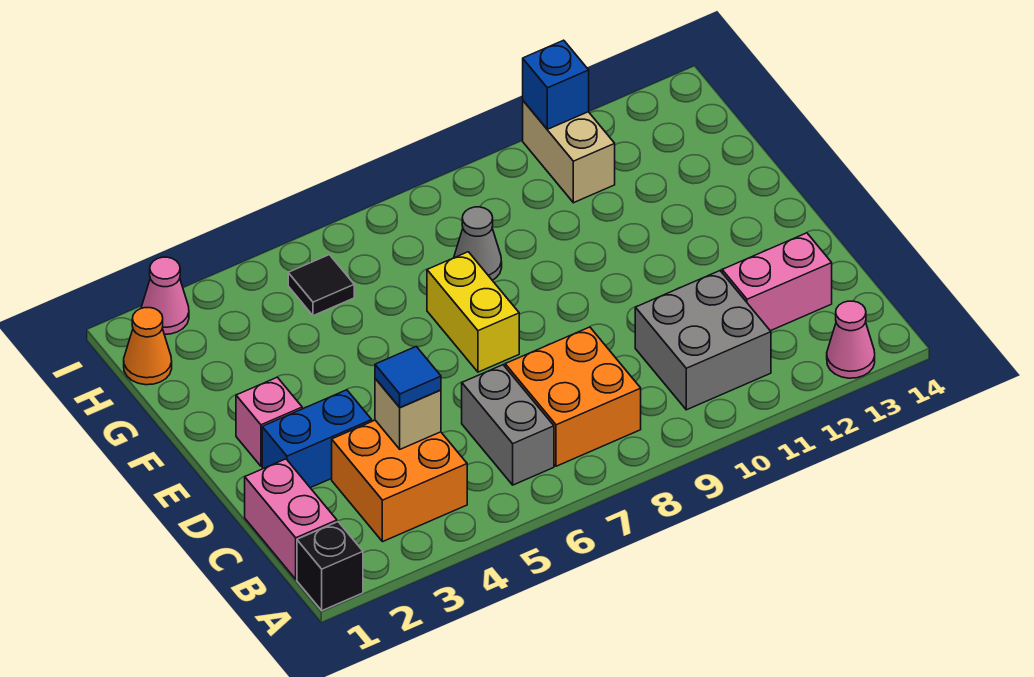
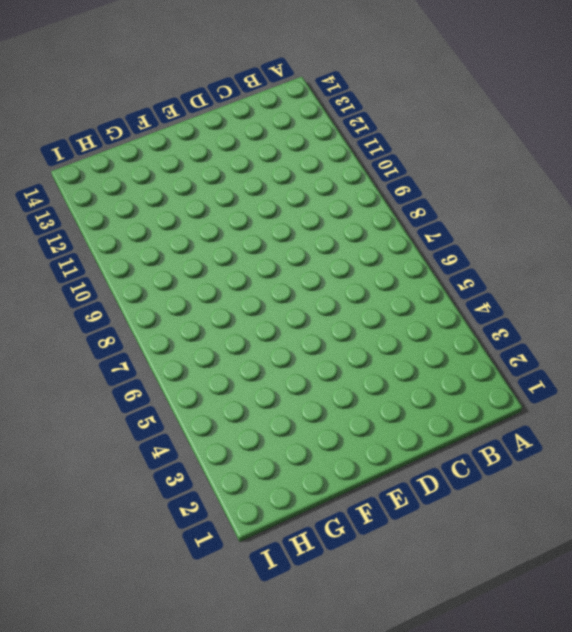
none -> black 1x1 brick [297,522,363,611]
none -> pink 1x1 cone [827,301,875,378]
none -> pink 1x2 brick [245,459,337,579]

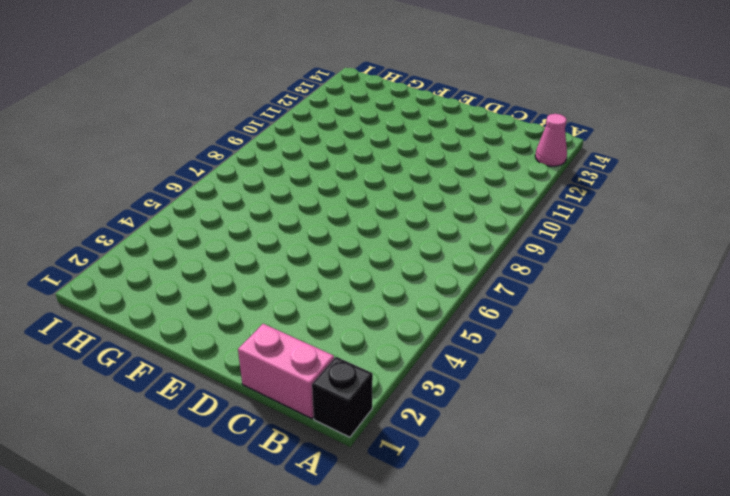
none -> orange 2x2 brick [332,420,467,542]
none -> grey 1x2 brick [462,365,554,485]
none -> orange 2x2 brick [505,327,641,466]

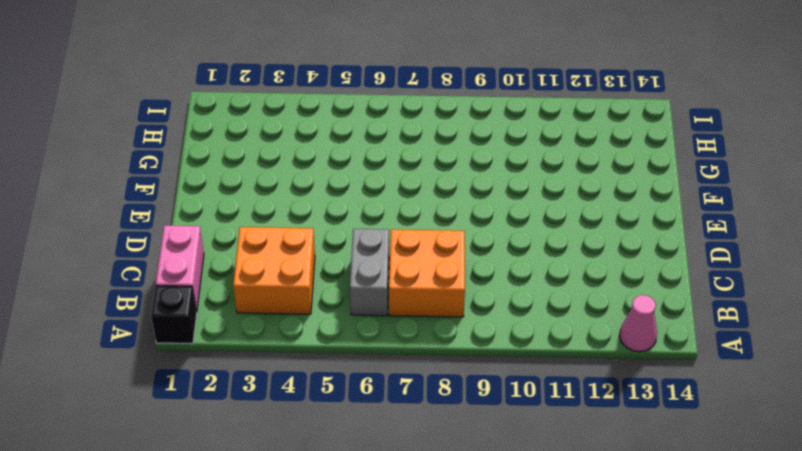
none -> grey 2x2 brick [635,271,771,410]
none -> pink 1x2 brick [722,233,832,331]
none -> blue 1x2 brick [262,390,372,488]

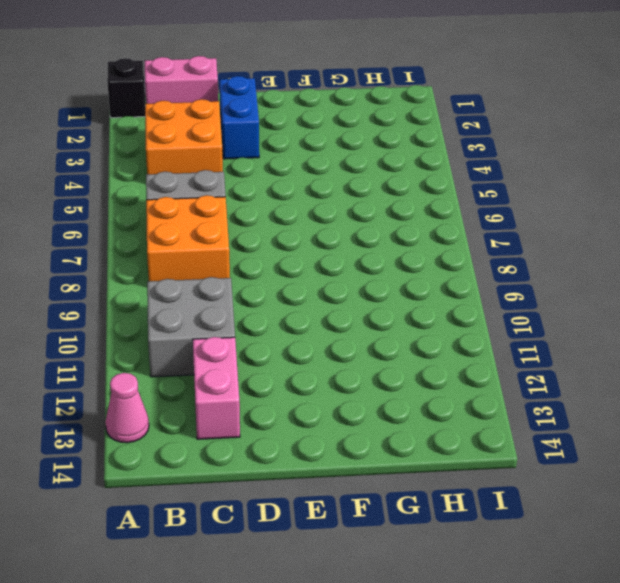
none -> pink 1x1 brick [236,377,302,466]
none -> yellow 1x2 brick [427,252,519,372]
none -> grey 1x1 cone [454,207,502,280]

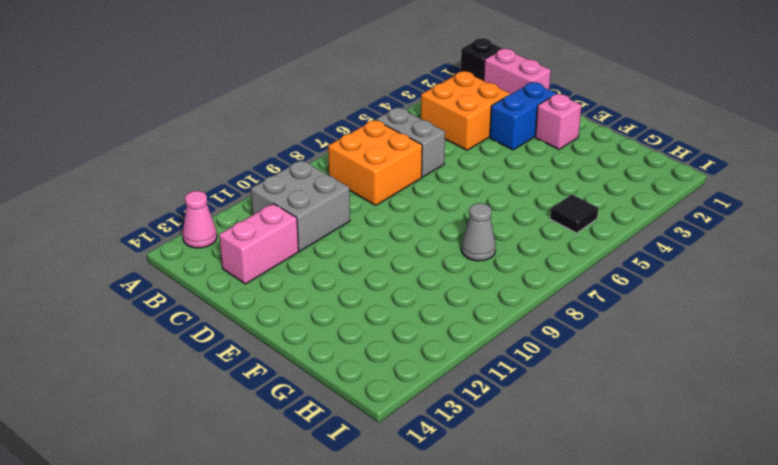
none -> yellow 1x2 brick [427,252,519,372]
none -> orange 1x1 cone [124,308,172,385]
none -> tan 1x2 brick [523,101,615,203]

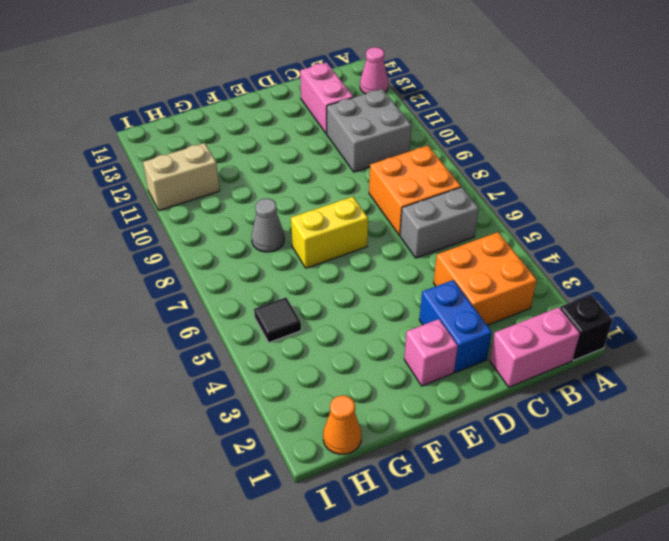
none -> pink 1x1 cone [141,257,189,334]
none -> tan 1x1 brick [375,379,441,449]
none -> blue 1x1 brick [523,40,589,129]

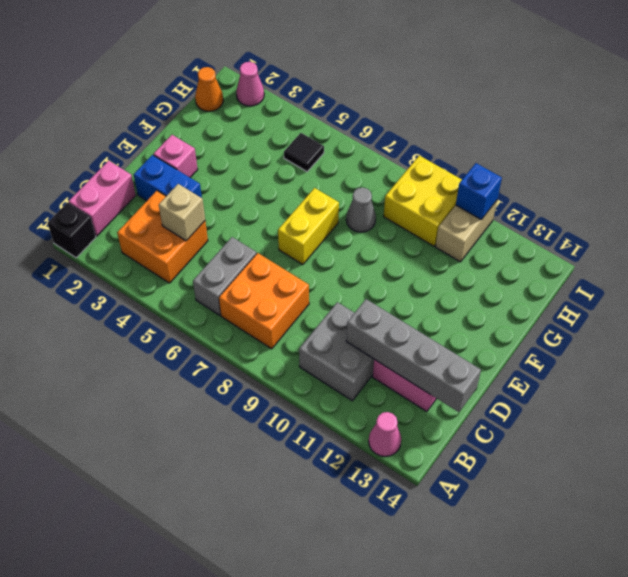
grey 1x4 brick [346,299,481,412] -> none
yellow 2x2 brick [384,156,462,246] -> none
none -> blue 1x1 tile [375,346,441,408]

